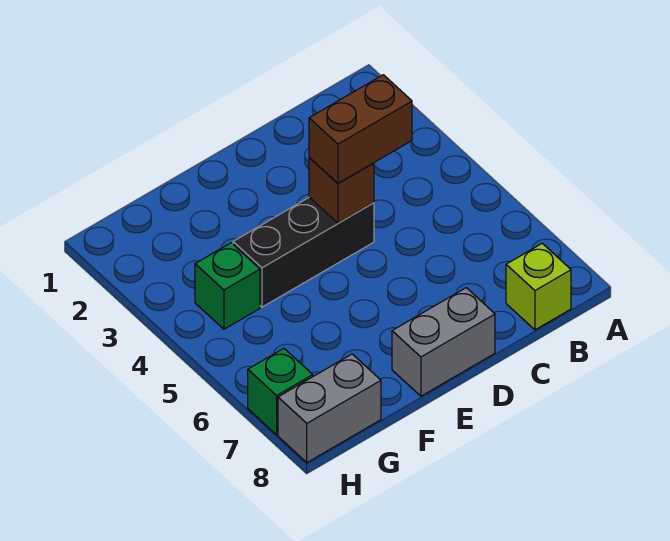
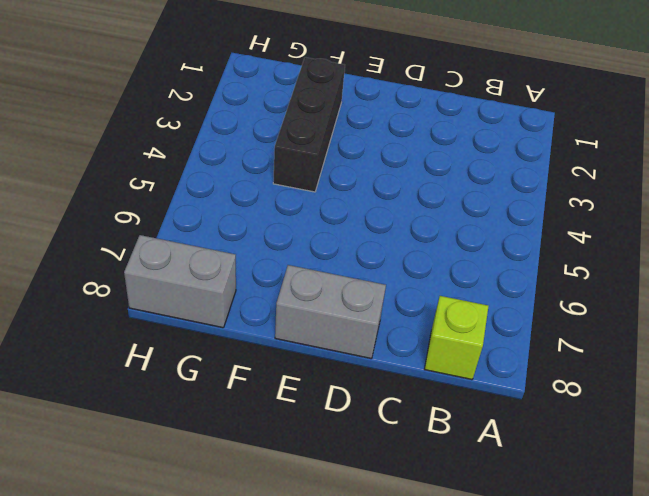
black 1x3 brick [273,57,345,192] -> black 1x3 brick turned to [233,197,374,307]
none -> green 1x1 brick [195,243,260,329]
none -> green 1x1 brick [248,348,313,435]

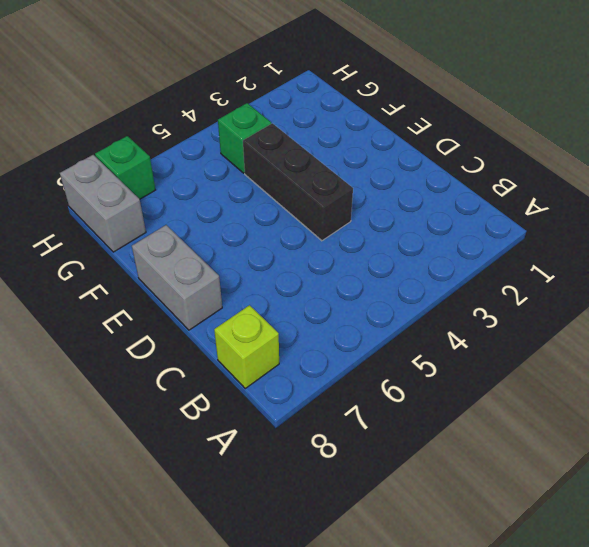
none -> brown 1x1 brick [309,158,374,223]
none -> brown 1x2 brick [309,75,412,183]

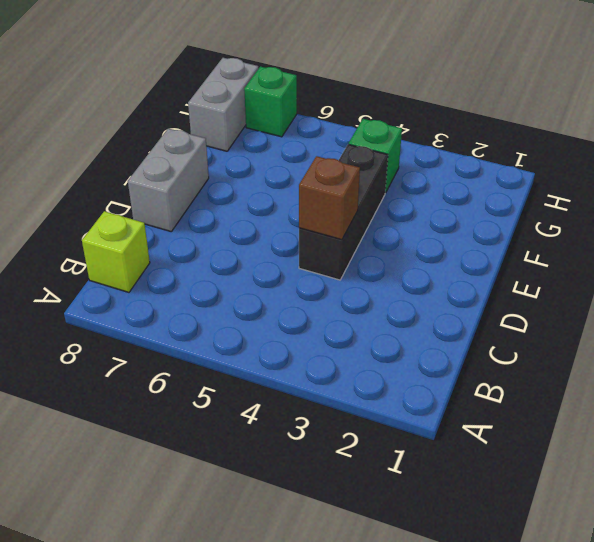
none -> brown 1x2 brick [309,75,412,183]

